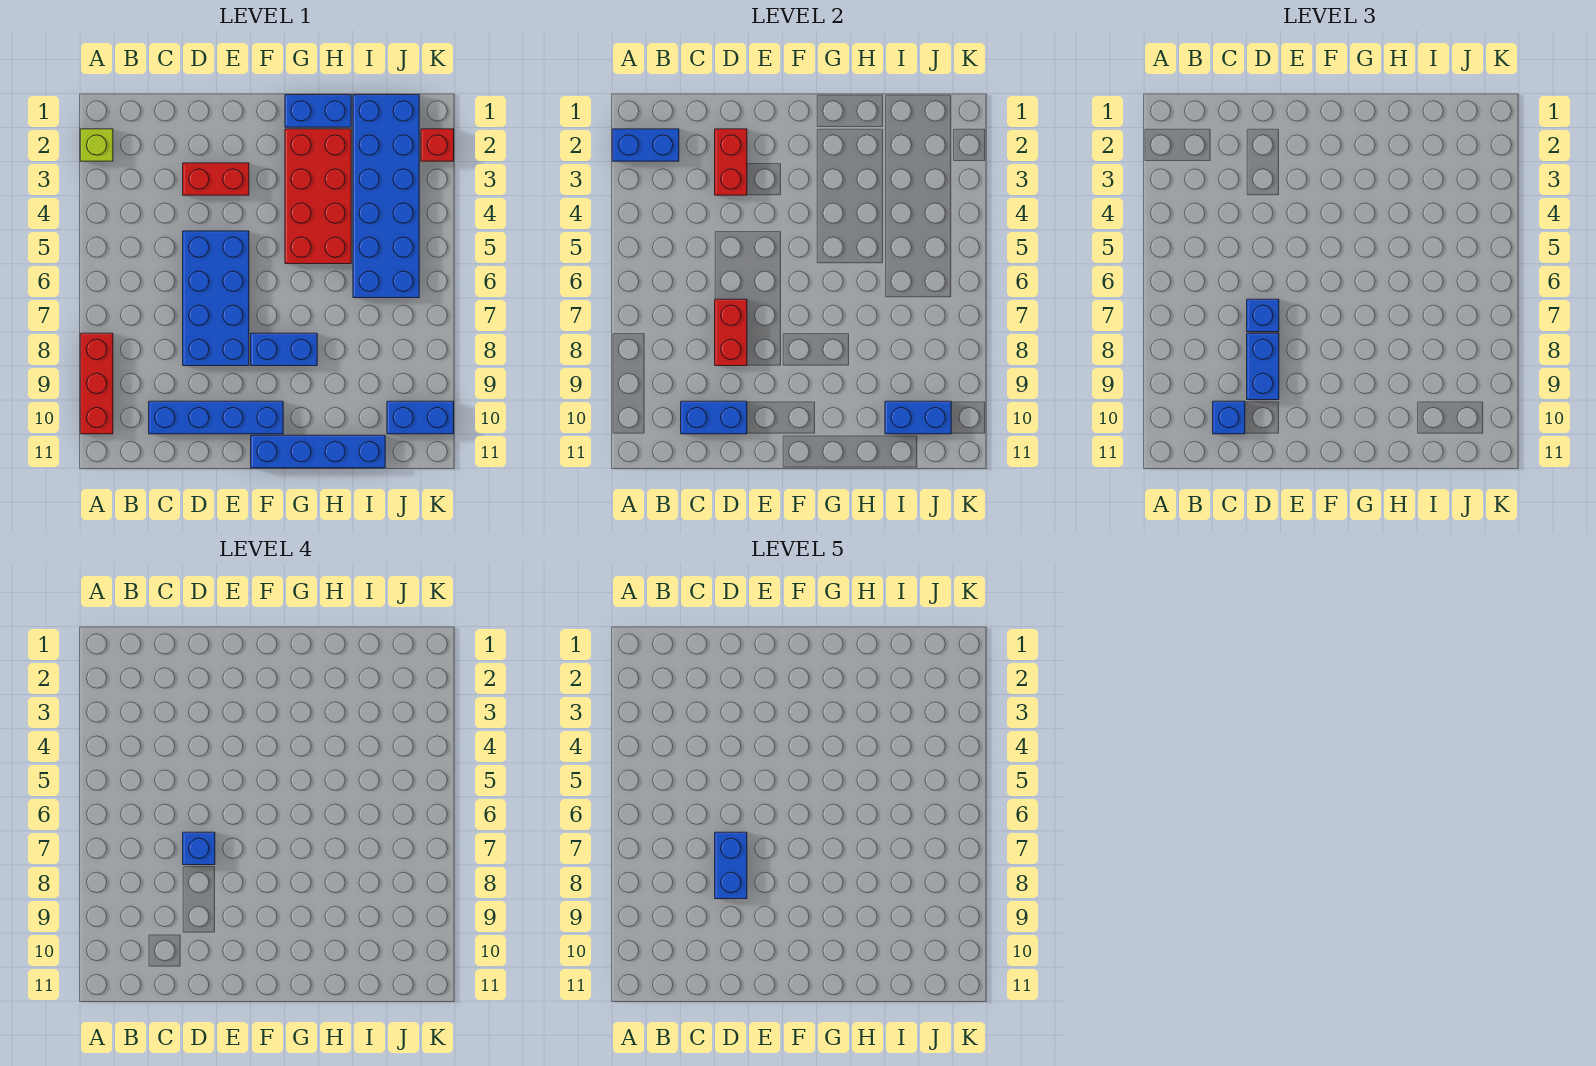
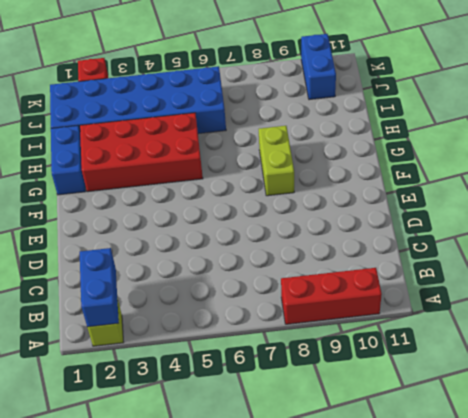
lime 1x2 brick [259,126,294,196] -> blue 1x2 brick [251,333,317,366]
none -> blue 1x4 brick [149,401,283,434]
none -> red 1x2 brick [183,163,249,195]
none -> blue 2x4 brick [183,231,249,366]

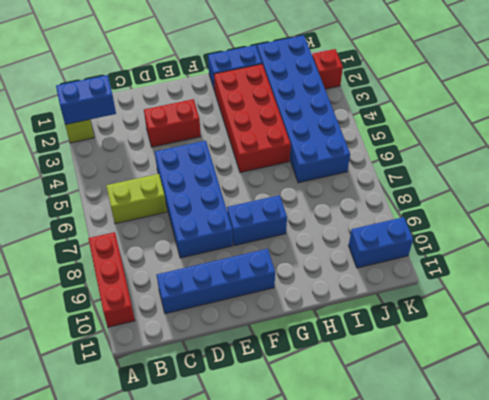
lime 1x2 brick [106,174,167,224] -> none
none -> blue 1x4 brick [251,435,385,468]
none -> blue 1x2 brick [681,401,747,434]
none -> red 1x2 brick [715,129,747,195]

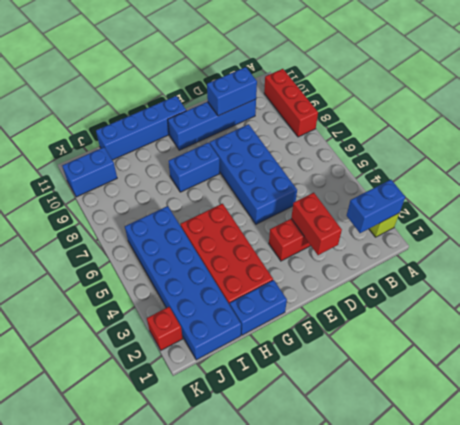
none -> red 1x2 brick [715,299,747,366]
none -> blue 1x2 brick [885,401,951,434]
none -> blue 1x1 brick [1213,401,1245,434]

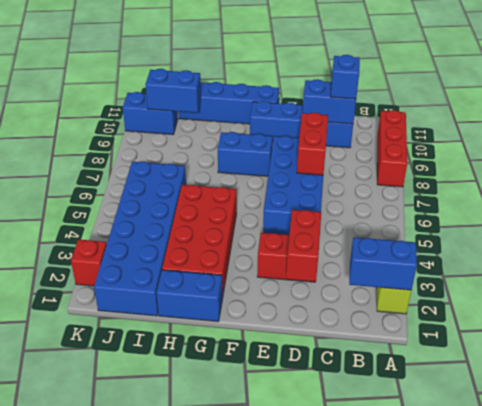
none -> blue 1x1 brick [1247,299,1279,332]
none -> blue 1x2 brick [1247,333,1279,400]
none -> blue 1x1 brick [183,832,215,865]

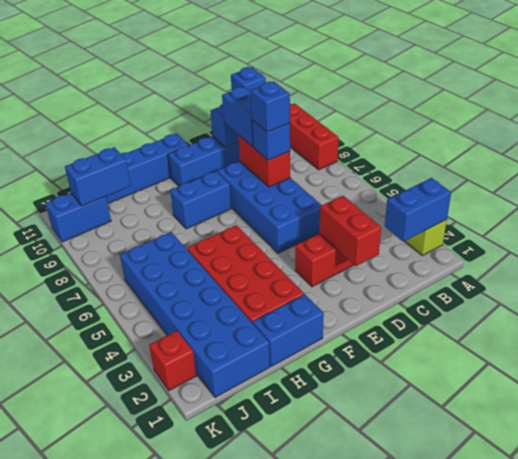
none -> blue 1x2 brick [715,832,747,899]

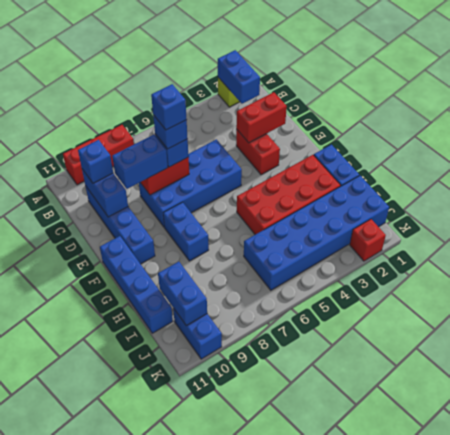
blue 1x1 brick [151,84,187,130] -> blue 1x2 brick [715,832,747,899]

